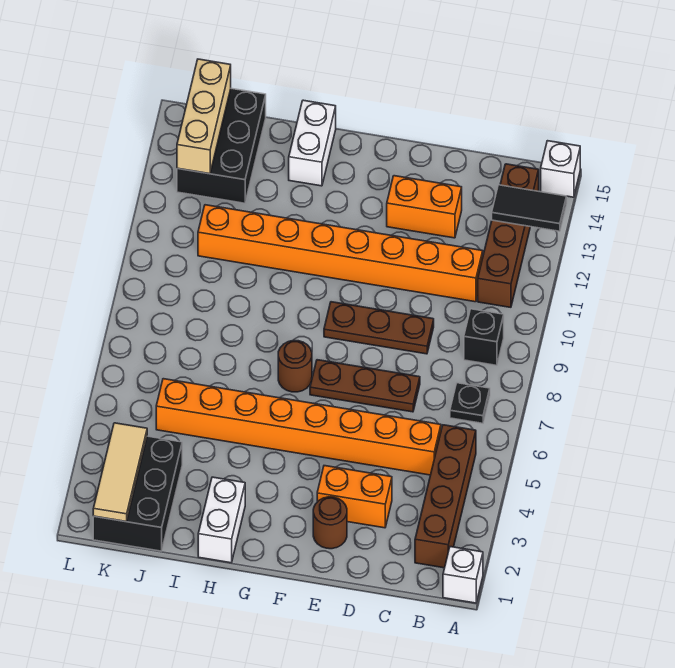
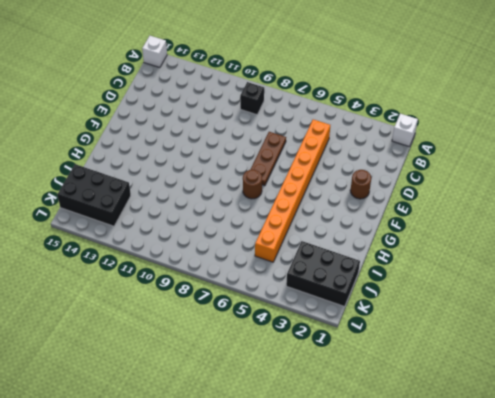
none -> brown 1x4 brick [415,425,476,568]
none -> black 1x1 plate [450,383,490,423]
none -> brown 1x4 brick [478,164,539,307]

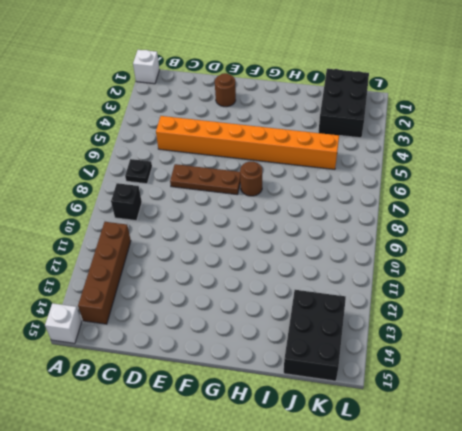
none -> brown 1x4 brick [415,425,476,568]
none -> orange 1x8 brick [198,205,483,302]
none -> orange 1x2 brick [317,466,392,528]

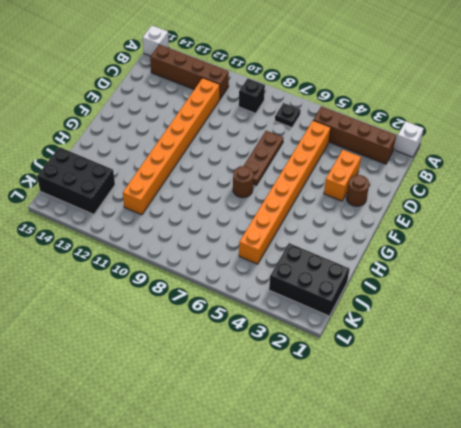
none -> brown 1x3 plate [324,302,434,354]
none -> orange 1x2 brick [387,176,462,238]
none -> white 1x2 brick [198,477,245,563]

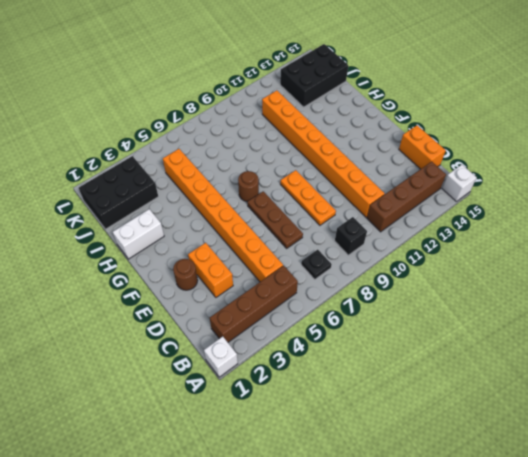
orange 1x2 brick [399,126,446,169] -> orange 1x2 brick moved to [387,176,462,238]
orange 1x3 plate [280,170,336,225] -> brown 1x3 plate [324,302,434,354]
none -> white 1x2 brick [289,100,336,186]
none -> black 1x2 tile [492,185,567,231]
none -> tan 1x3 tile [93,423,147,522]

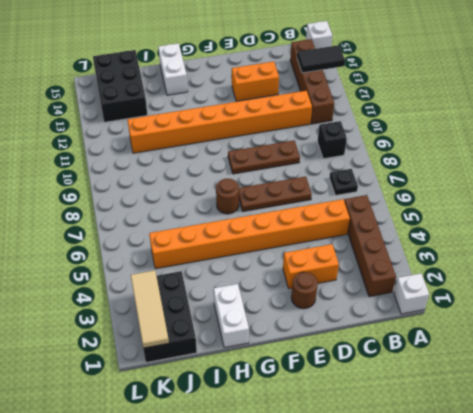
none -> tan 1x3 brick [177,59,231,174]

